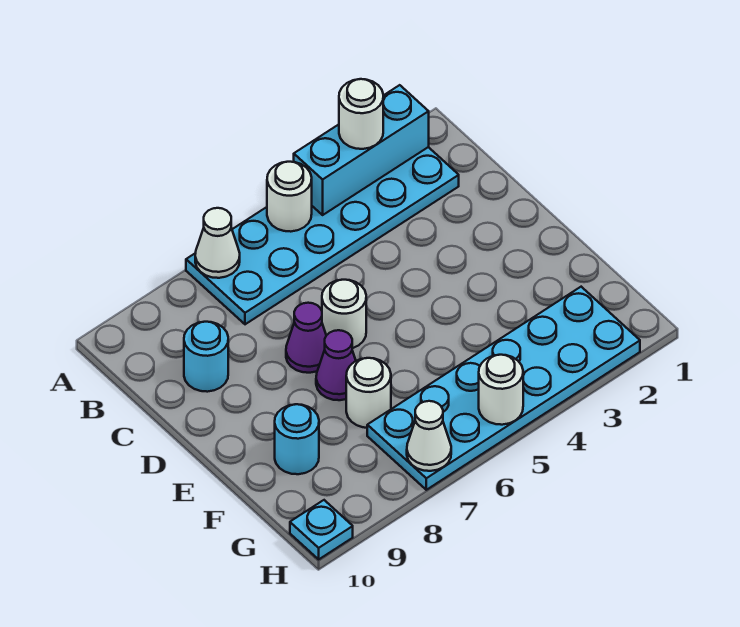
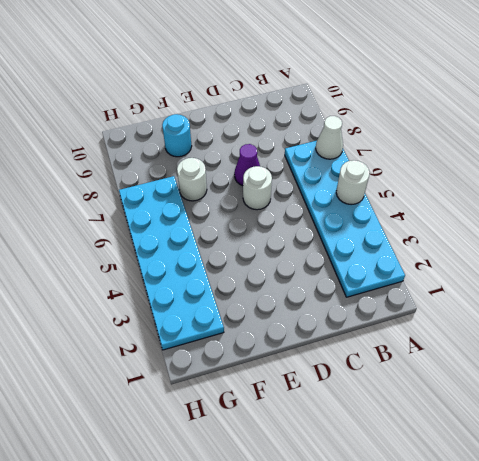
none -> cyan 1x1 round brick [184,322,228,392]
none -> purple 1x1 cone [316,330,356,400]
none -> cyan 1x1 plate [290,500,353,559]

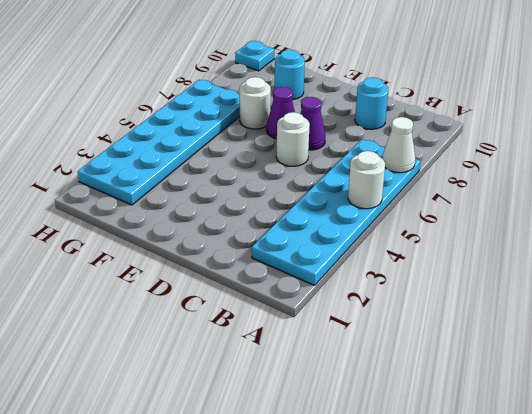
none -> cyan 1x3 brick [294,85,429,215]
none -> white 1x1 round brick [479,355,523,425]
none -> white 1x1 cone [407,401,451,471]

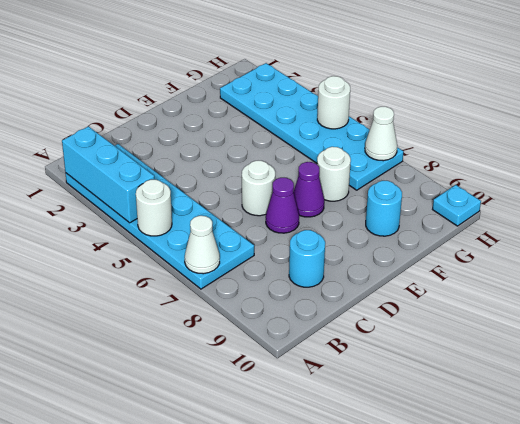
none -> white 1x1 round brick [339,79,383,149]

